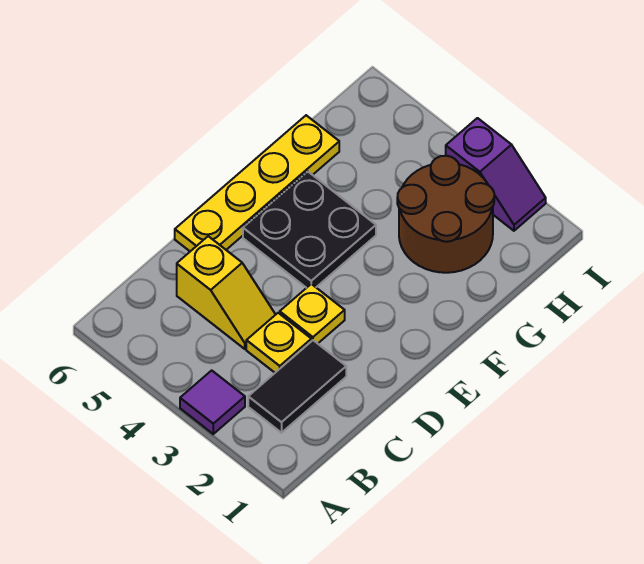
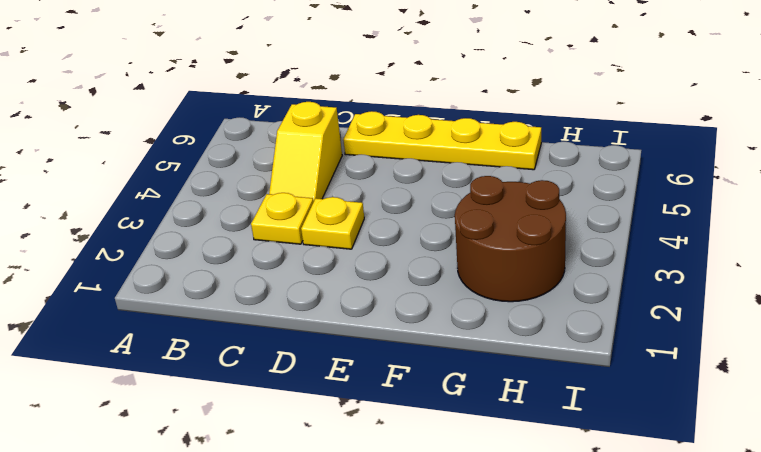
none -> purple 1x1 tile [180,370,245,434]
none -> black 1x2 tile [248,340,346,433]

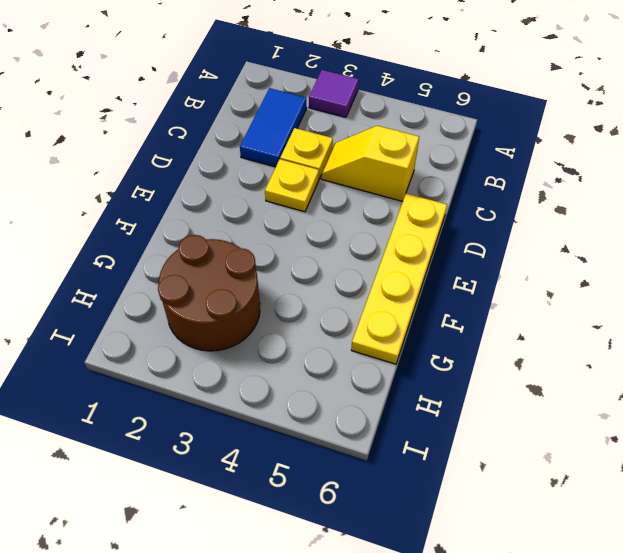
blue 1x2 tile [240,88,307,167] -> black 1x2 tile [248,340,346,433]
none -> black 2x2 plate [243,172,376,288]
none -> purple 1x2 slope [446,118,546,231]

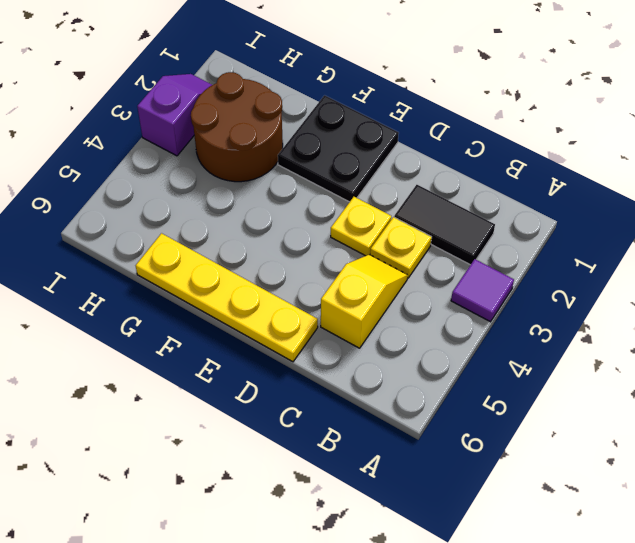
black 2x2 plate [278,95,399,202] -> black 2x2 plate moved to [243,172,376,288]

